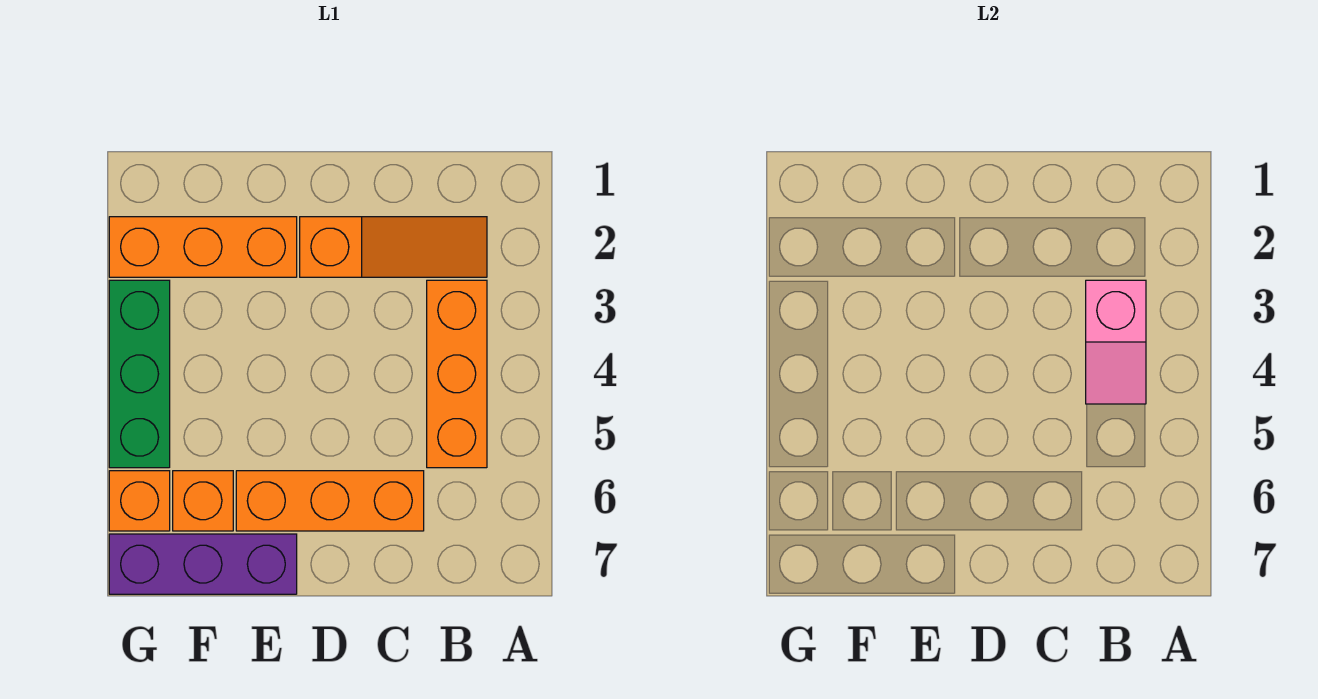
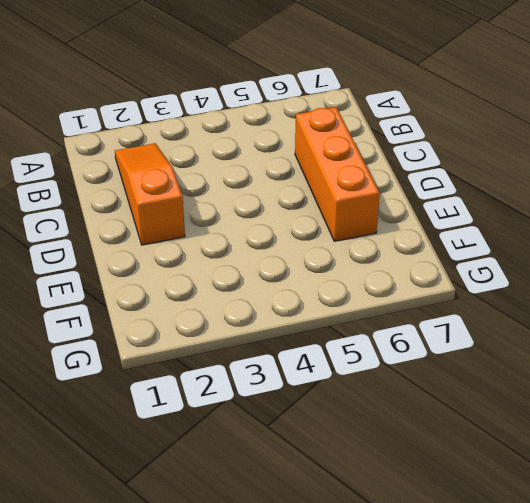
none -> orange 1x3 brick [427,280,487,468]
none -> orange 1x3 brick [109,217,297,277]

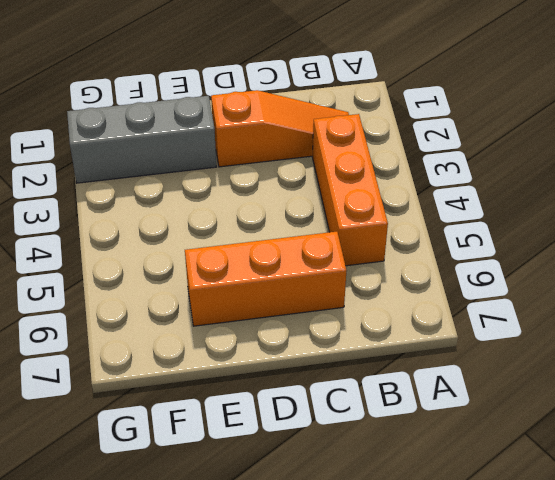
grey 1x3 brick [67,96,217,183] -> orange 1x3 brick [109,217,297,277]
none -> purple 1x3 brick [109,534,297,594]
none -> orange 1x1 brick [173,471,233,531]

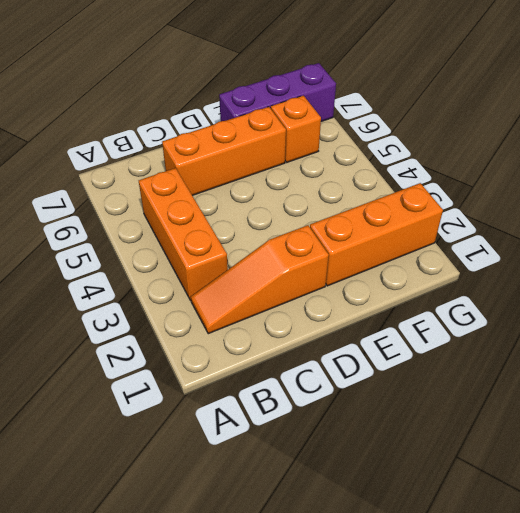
none -> green 1x3 brick [109,280,170,468]
none -> orange 1x1 brick [109,471,170,531]

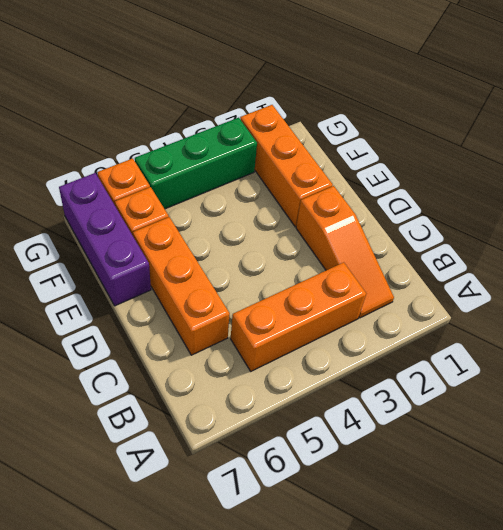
none -> pink 1x2 slope [1086,280,1146,404]

